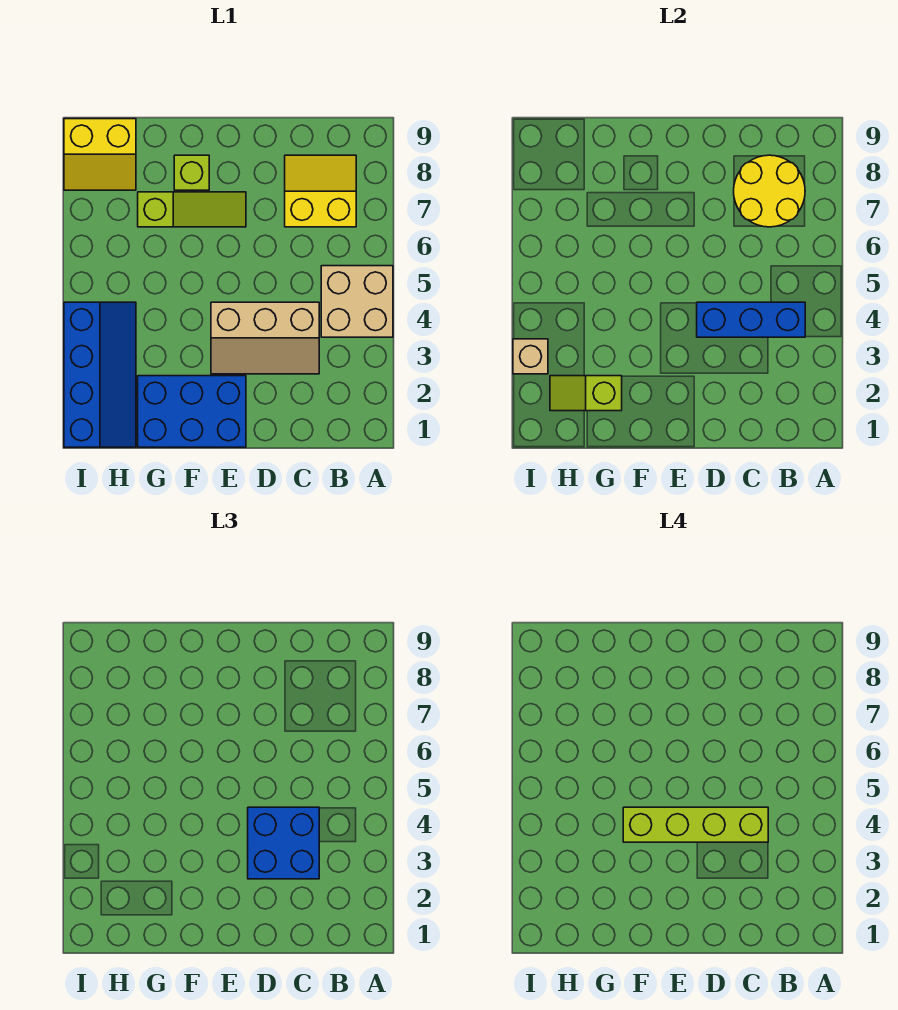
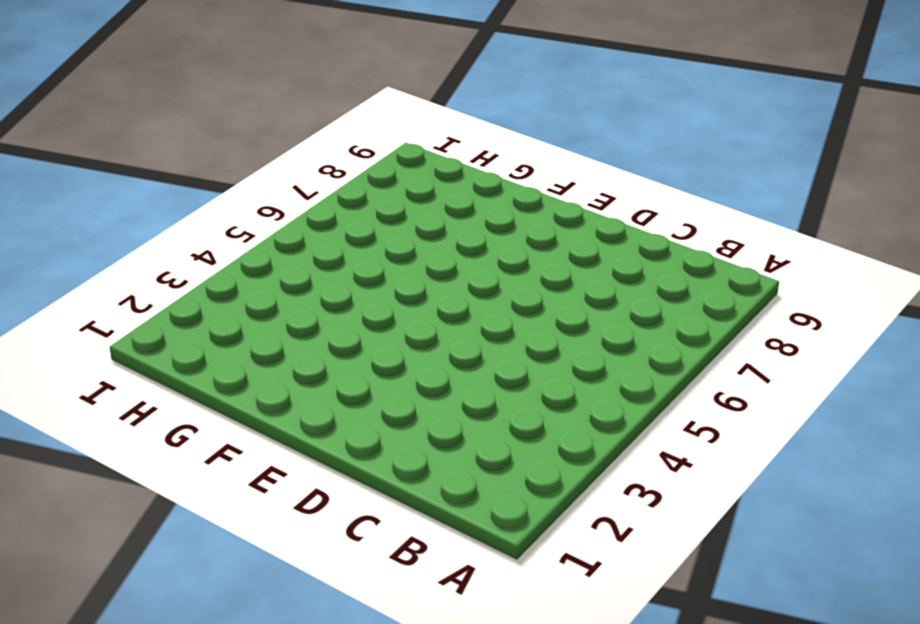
none -> tan 2x2 brick [321,266,393,337]
none -> yellow 2x2 slope [285,155,356,227]
none -> tan 2x3 slope [211,302,319,374]

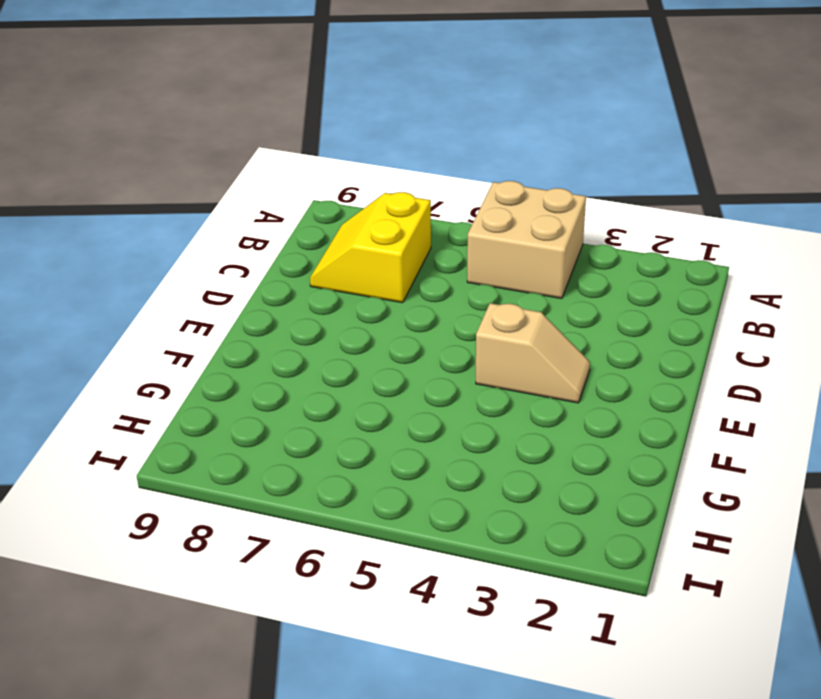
tan 1x2 slope [476,303,590,403] -> tan 2x3 slope [211,302,319,374]
none -> blue 2x3 brick [138,376,246,447]
none -> lime 1x3 slope [138,192,246,227]
none -> lime 1x1 brick [174,155,209,190]

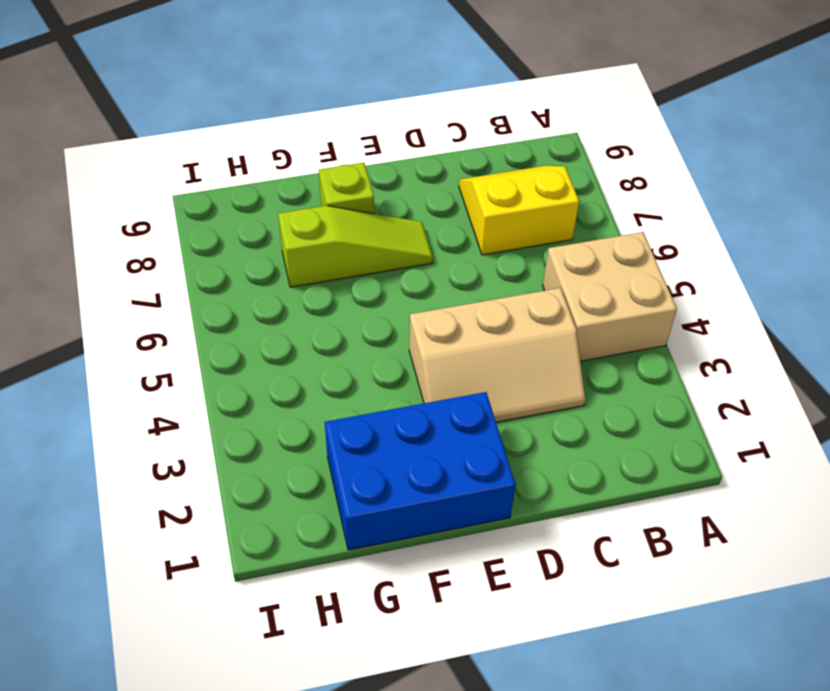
none -> blue 2x4 slope [64,302,136,447]
none -> yellow 2x2 slope [64,119,136,190]
none -> blue 1x3 brick [697,302,805,337]

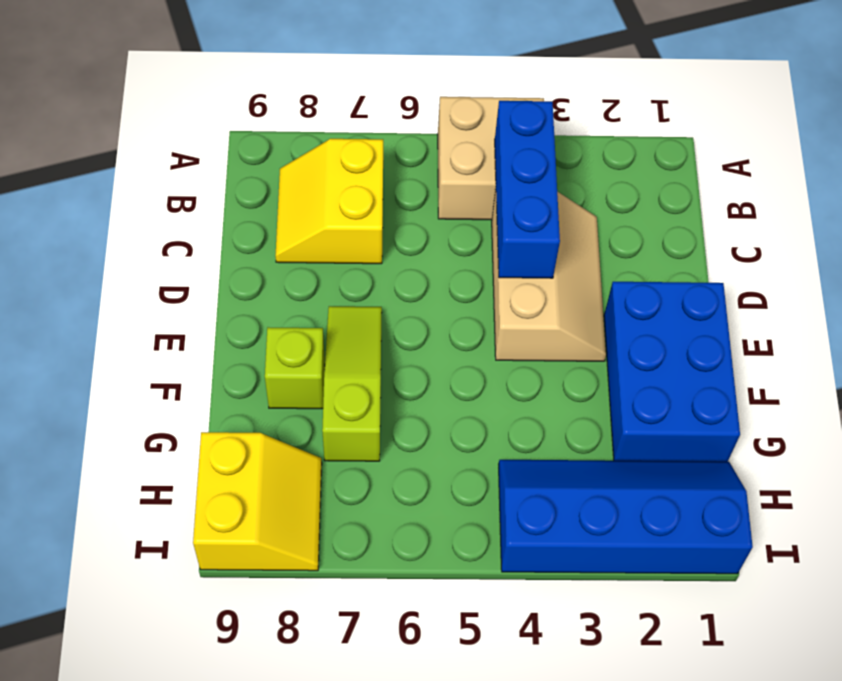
none -> yellow 2x2 round brick [734,155,805,227]
none -> lime 1x2 slope [550,376,622,411]
none -> tan 1x1 brick [513,339,548,374]

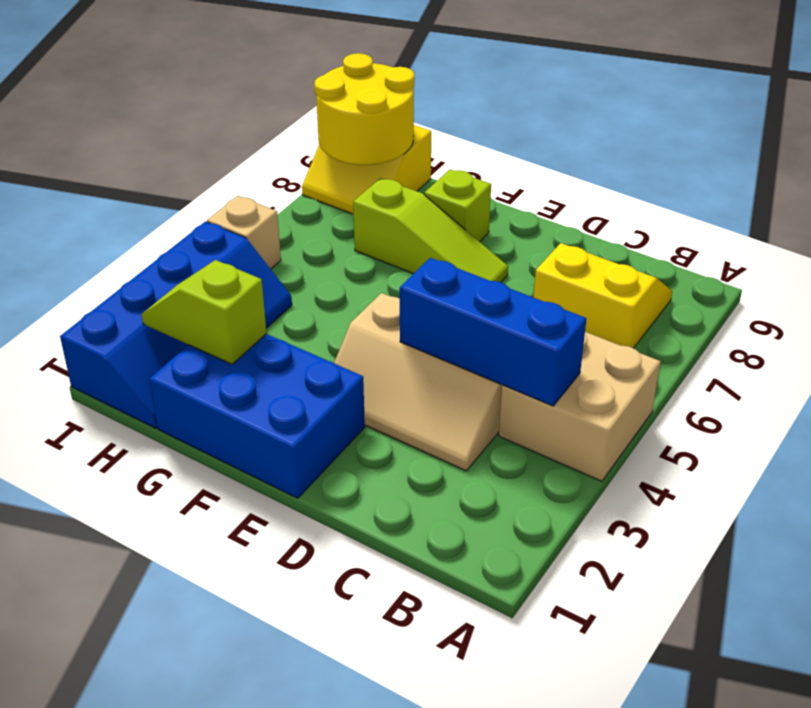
yellow 2x2 round brick [314,53,414,165] -> yellow 2x2 round brick moved to [734,155,805,227]
tan 1x1 brick [207,196,281,269] -> tan 1x1 brick moved to [513,339,548,374]
none -> blue 2x2 brick [248,807,319,879]
none -> lime 1x4 brick [623,807,768,842]

